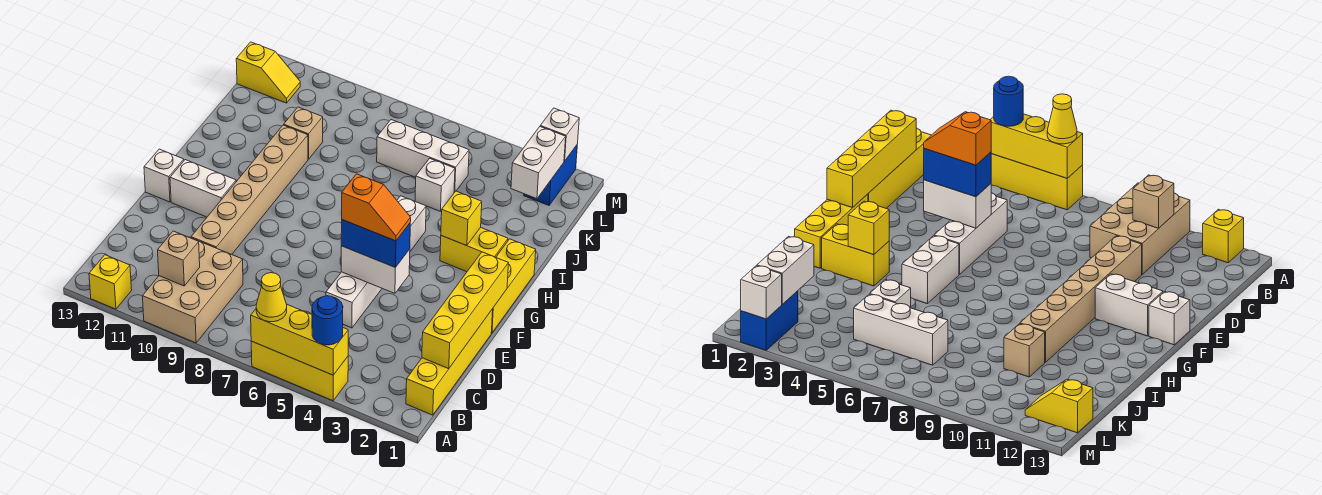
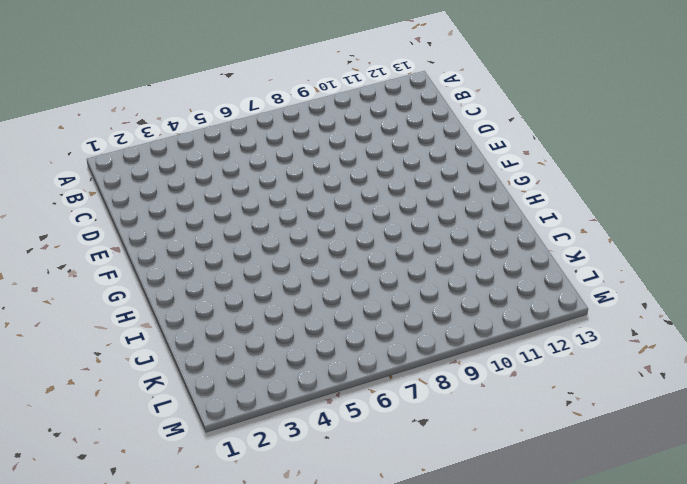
none -> yellow 1x3 brick [251,341,348,401]
none -> tan 2x3 brick [143,238,243,343]
none -> yellow 1x1 brick [89,255,132,309]

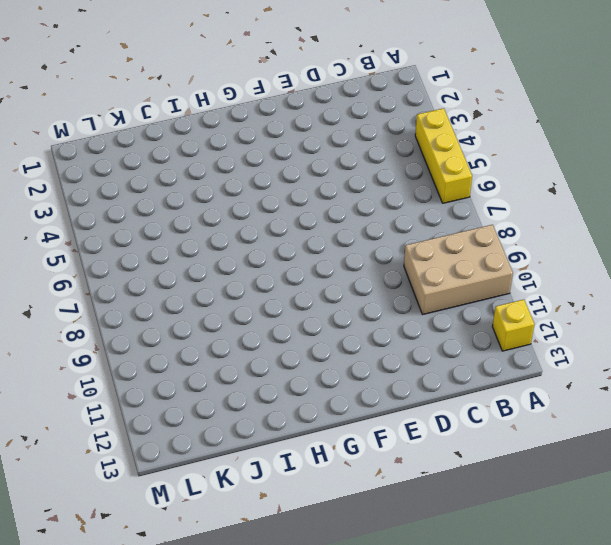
none -> yellow 1x4 brick [406,309,493,415]
none -> white 1x3 brick [326,272,382,328]
none -> tan 1x6 brick [191,125,308,254]

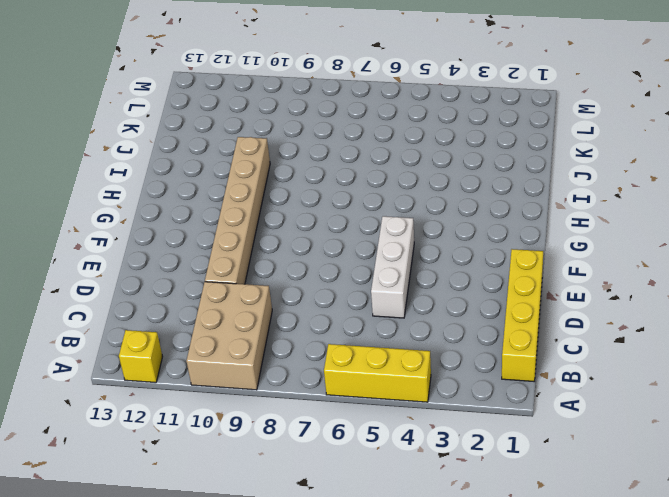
none -> yellow 1x3 brick [491,239,536,333]
none -> white 1x2 brick [170,160,236,217]
none -> white 1x1 brick [144,149,184,202]

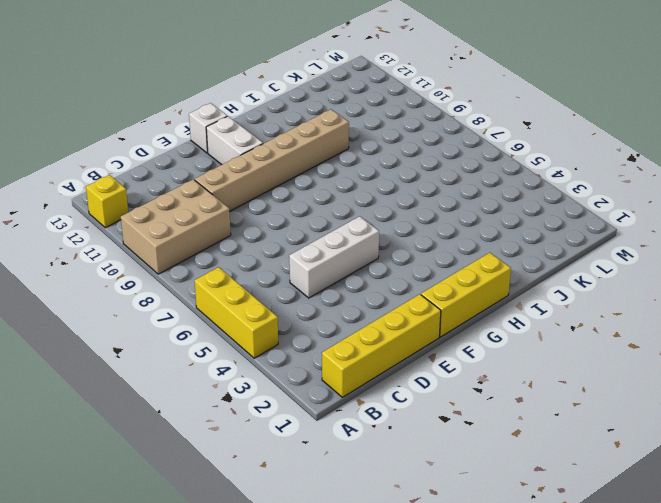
none -> white 1x2 brick [397,196,426,251]
none -> yellow 1x2 brick [440,227,508,272]
none -> white 1x1 brick [415,158,455,211]

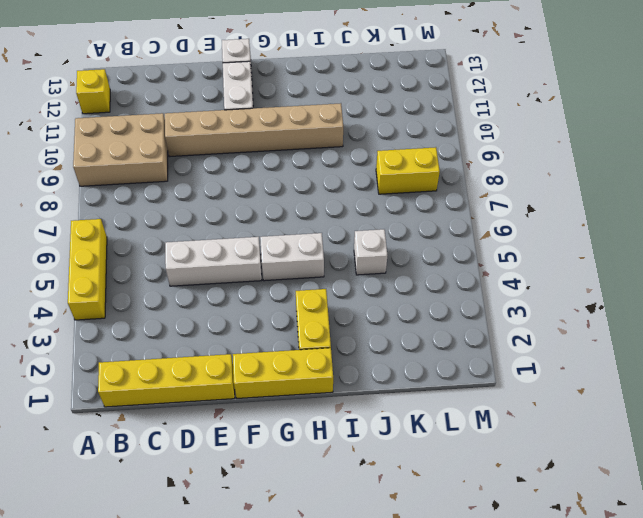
yellow 1x2 brick [376,147,440,194] -> none
none -> tan 1x1 brick [284,107,323,159]
none -> white 1x3 brick [377,120,469,192]
none -> blue 1x2 brick [524,145,577,205]

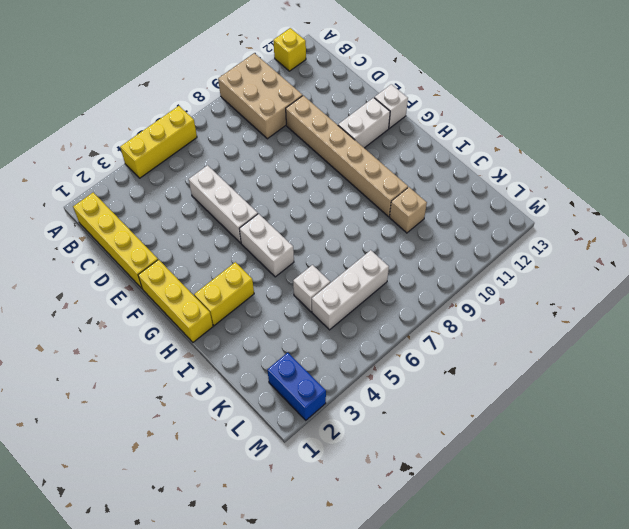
none -> yellow 1x2 slope [236,42,300,103]
none -> yellow 1x3 brick [251,305,348,375]
none -> tan 1x1 brick [158,231,200,286]

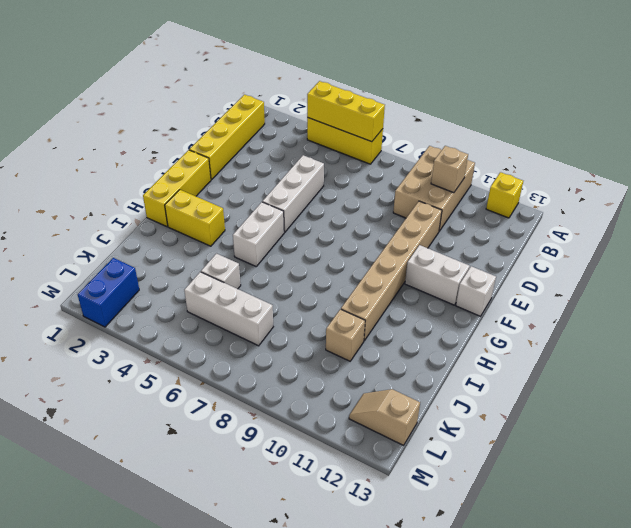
tan 1x2 slope [349,389,420,445] -> yellow 1x2 slope [236,42,300,103]
none -> yellow 1x4 brick [422,252,508,369]
none -> white 1x2 brick [341,246,410,293]
none -> yellow 1x1 brick [441,191,482,246]

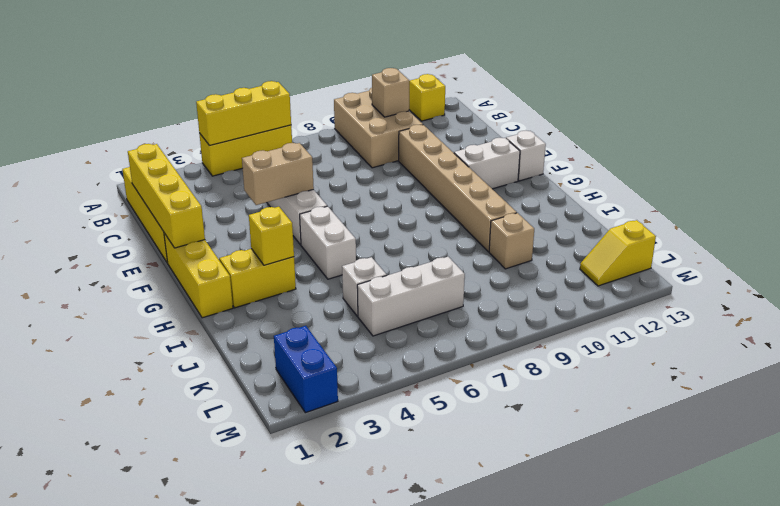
tan 1x2 brick [242,143,314,205] -> white 1x2 brick [341,246,410,293]
none -> white 1x2 brick [511,127,566,199]
none -> white 1x1 brick [540,108,579,161]
none -> blue 1x1 round brick [312,296,343,345]

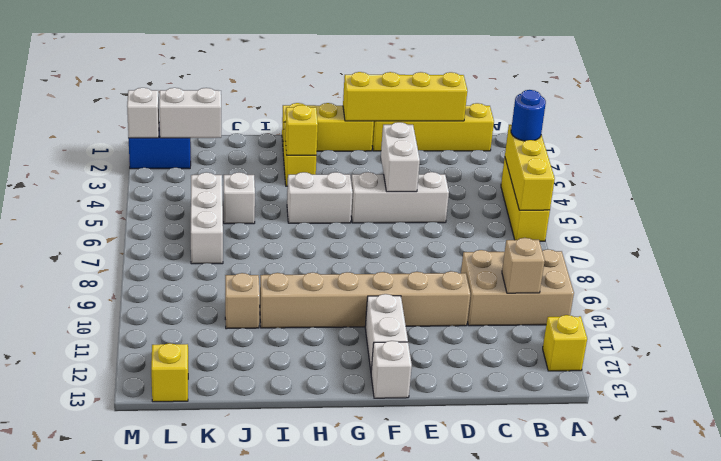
none -> yellow 1x1 cone [256,273,287,322]
none -> blue 1x2 brick [341,220,410,267]
none -> orange 1x2 slope [342,174,411,241]

